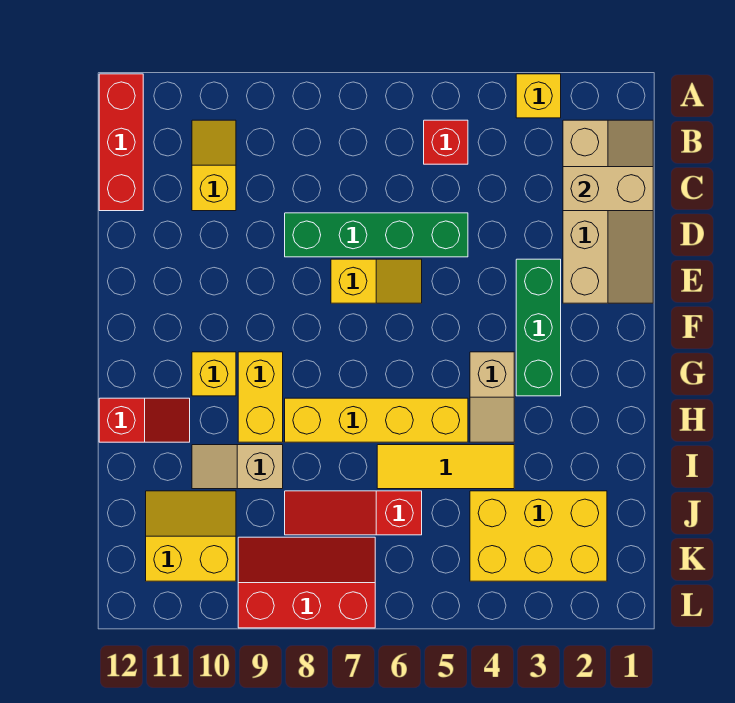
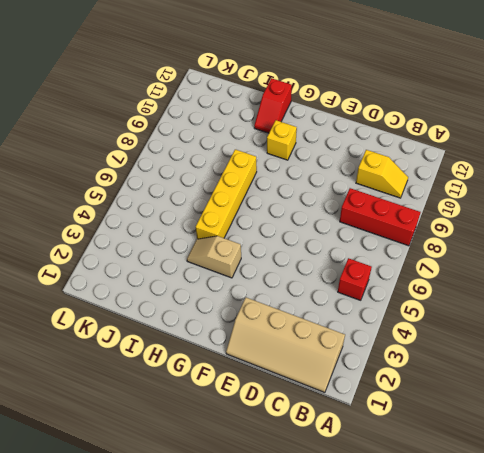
red 1x3 brick [340,188,421,246] -> red 1x3 brick moved to [99,74,143,211]
none -> yellow 1x1 brick [516,74,561,118]
none -> green 1x4 brick [285,213,468,257]
none -> green 1x3 brick [516,259,561,396]

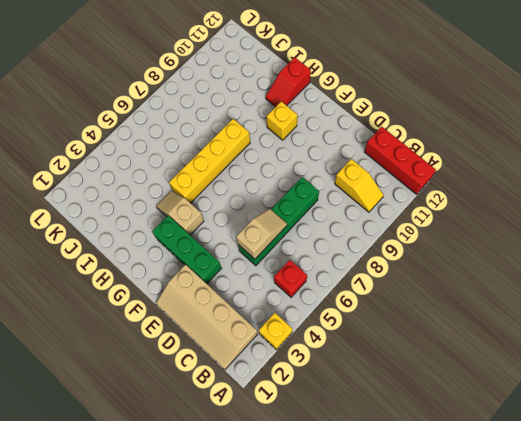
tan 1x2 slope [236,209,287,259] -> tan 1x2 slope moved to [192,445,283,489]
none -> yellow 1x2 slope [331,259,422,303]
none -> yellow 1x2 brick [238,352,283,442]
none -> yellow 1x3 tile [377,445,514,489]

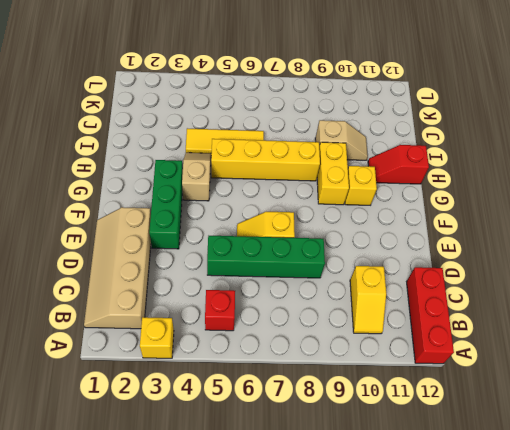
none -> yellow 2x3 brick [470,491,607,581]
none -> red 1x3 slope [285,491,422,535]
none -> yellow 2x2 slope [146,491,236,581]

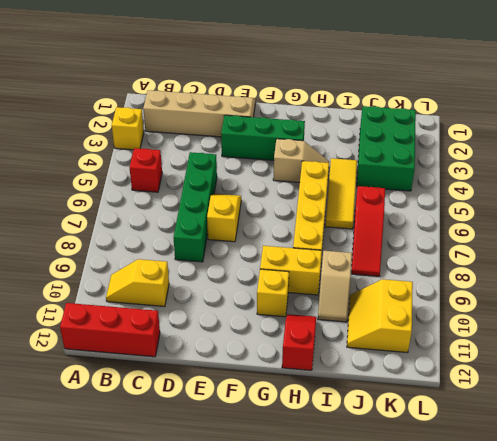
green 2x3 brick [357,106,416,191] -> yellow 2x3 brick [470,491,607,581]
none -> red 2x3 slope [238,537,375,628]
none -> tan 1x2 brick [563,167,653,211]

